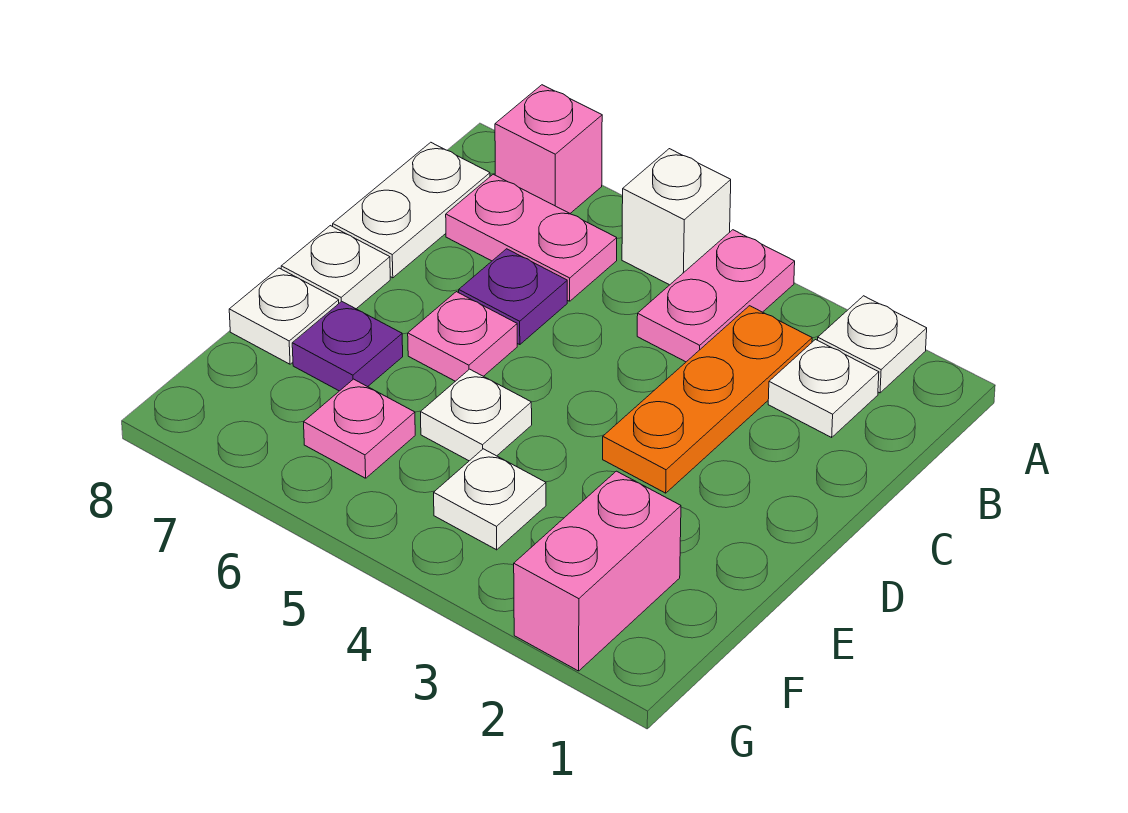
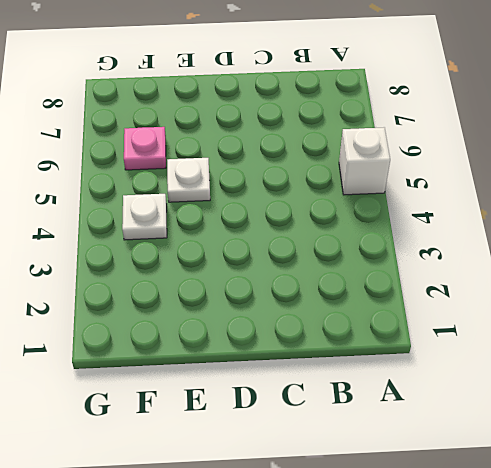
none -> white 1x1 plate [818,296,927,393]
none -> pink 1x2 plate [637,230,795,362]
none -> pink 1x1 brick [495,85,602,213]

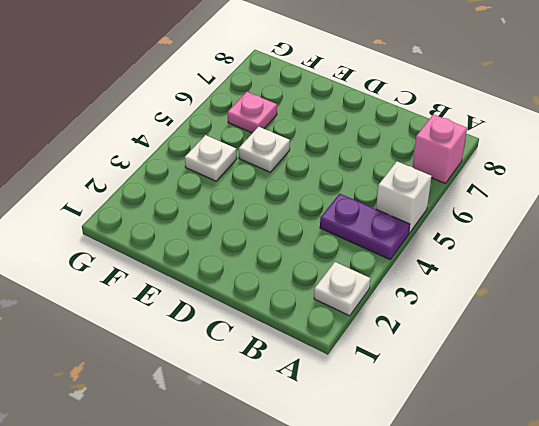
purple 1x2 plate [320,194,410,259] -> pink 1x2 plate [637,230,795,362]
none -> white 1x1 plate [768,340,879,437]
none -> orange 1x3 plate [603,306,812,493]
none -> pink 1x2 plate [446,174,617,301]

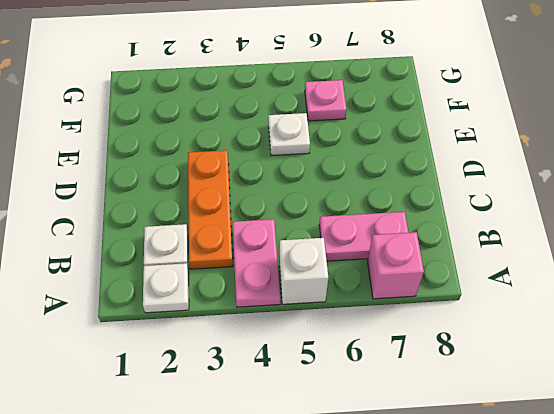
none -> white 1x2 plate [333,142,490,278]
none -> purple 1x1 plate [459,249,567,345]
none -> pink 1x1 plate [408,292,517,381]

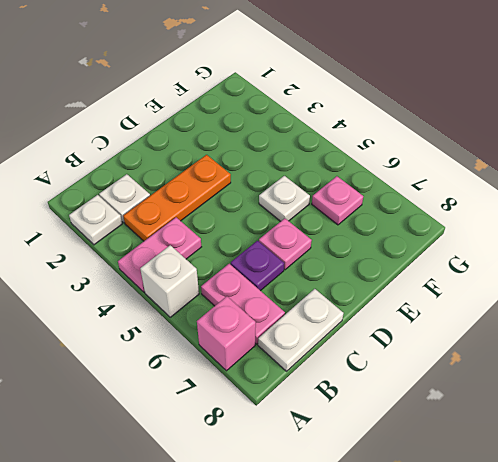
none -> white 1x1 plate [281,226,390,309]
none -> purple 1x1 plate [292,301,403,391]
none -> white 1x1 plate [229,268,339,364]

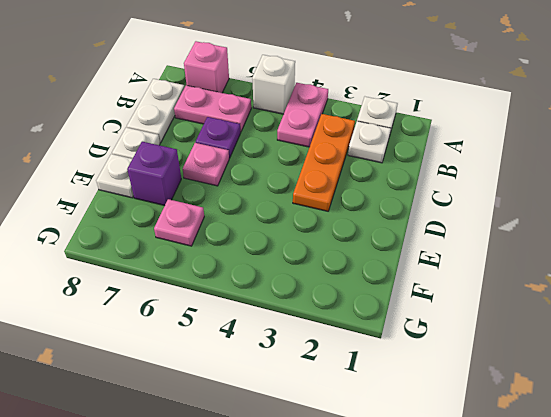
purple 1x1 brick [127,142,181,206] -> purple 1x1 plate [292,301,403,391]
none -> white 1x1 plate [421,369,532,461]
none -> pink 1x2 brick [514,471,681,671]
none -> white 1x1 plate [434,449,546,550]

